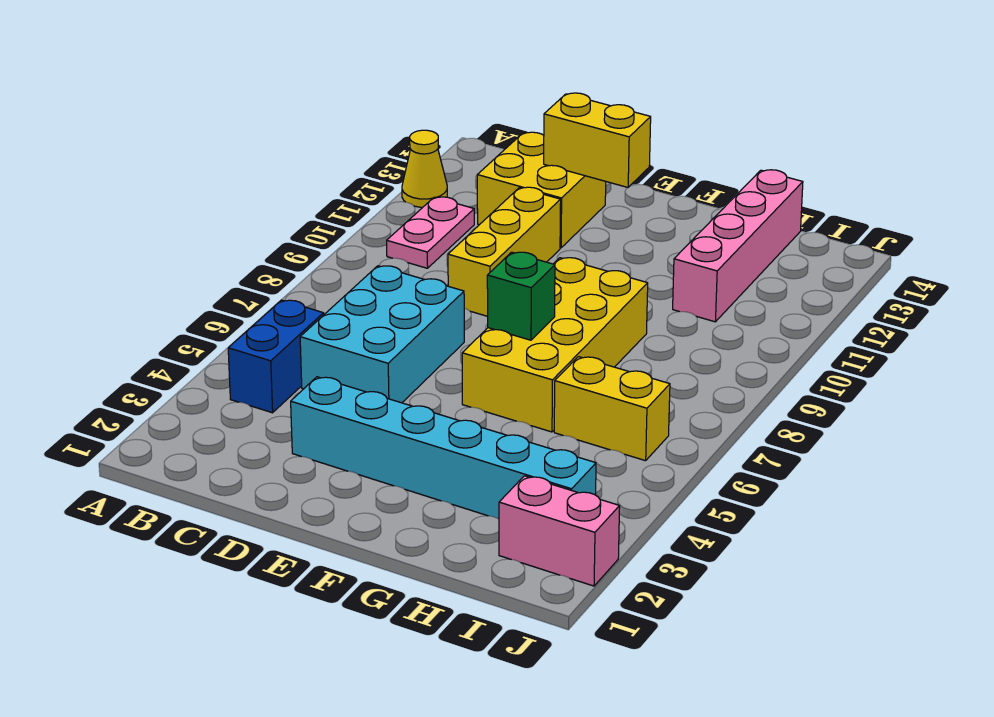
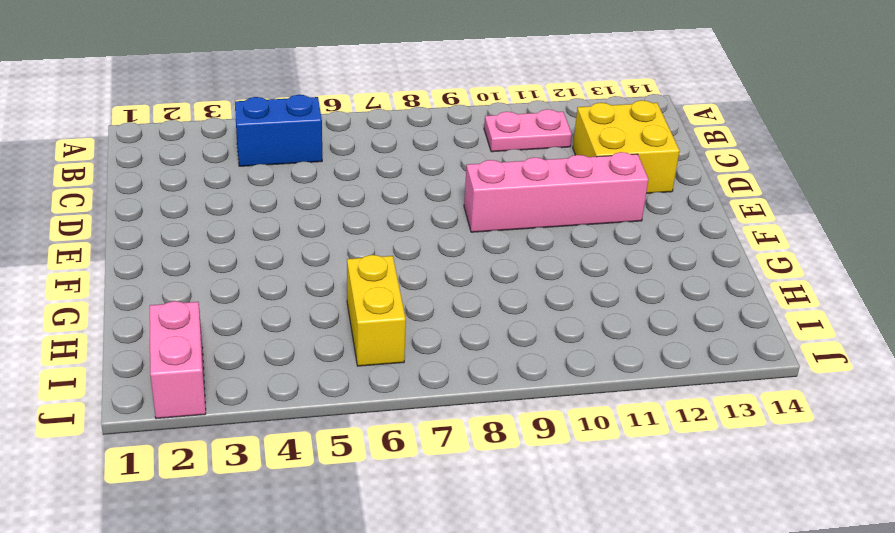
pink 1x4 brick [464,152,649,232] -> pink 1x4 brick moved to [673,170,803,322]
none -> yellow 1x1 cone [402,130,447,207]
none -> cyan 2x3 brick [300,266,464,403]
none -> cyan 1x6 brick [291,377,596,519]

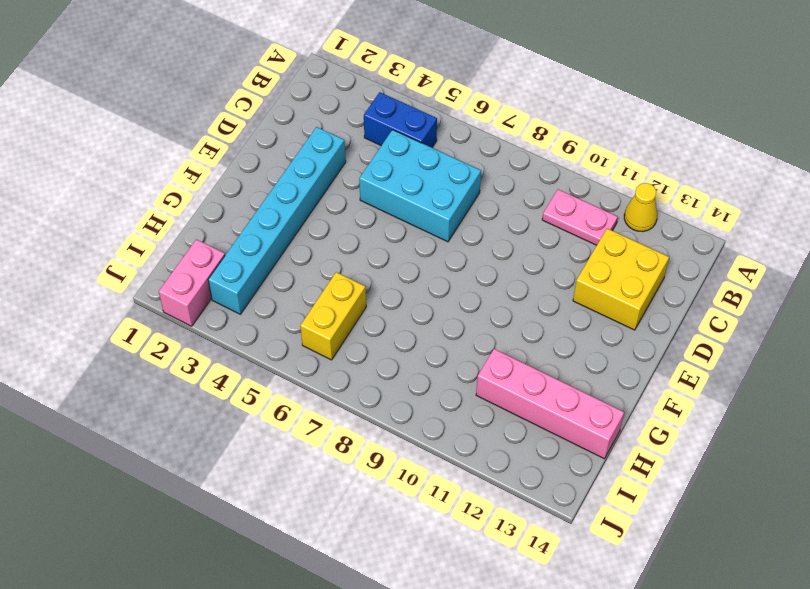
none -> yellow 1x3 brick [448,187,561,316]
none -> yellow 2x4 brick [462,258,648,432]
none -> yellow 1x2 brick [544,93,651,188]

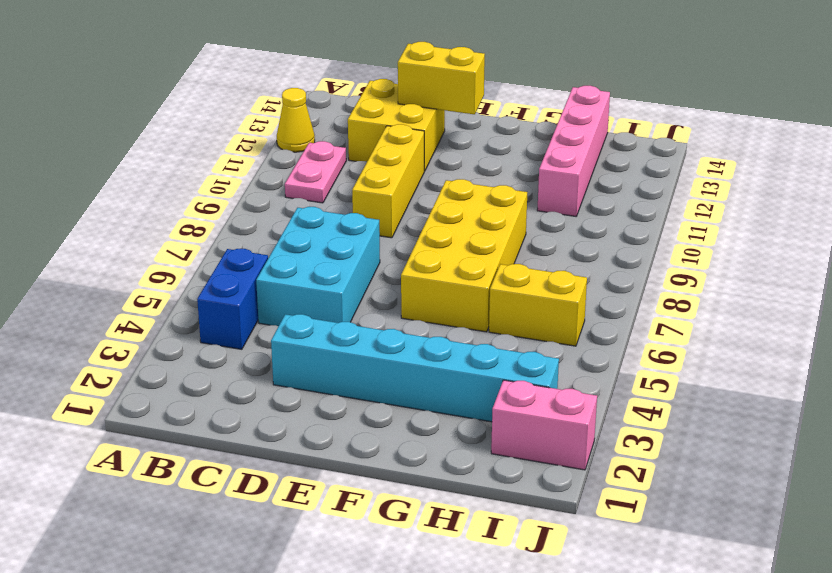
none -> green 1x1 brick [487,252,555,340]

